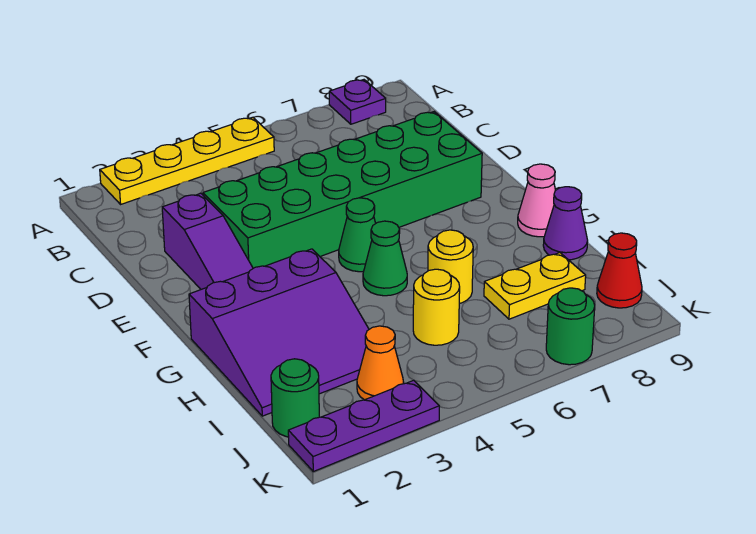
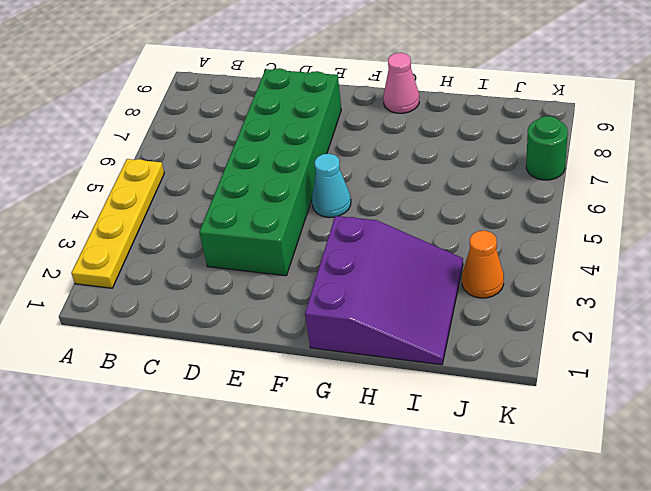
cyan 1x1 cone [312,154,351,217] -> green 1x1 cone [339,198,376,272]
none -> purple 1x1 plate [329,80,386,124]
none -> purple 1x3 slope [162,193,253,289]
none -> green 1x1 cone [363,221,407,296]

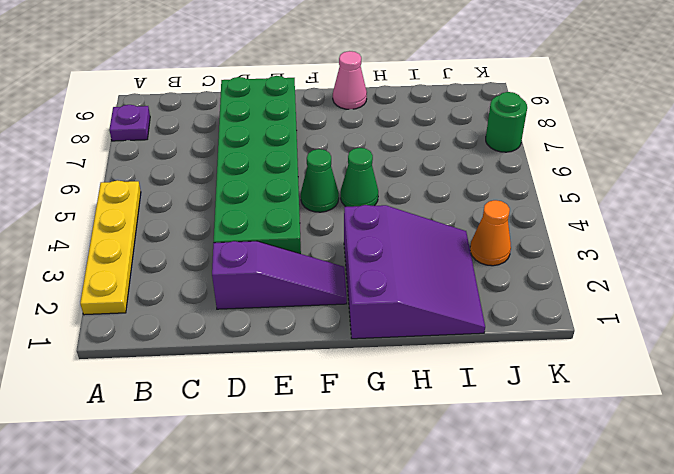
none -> yellow 1x1 round brick [428,230,473,304]
none -> purple 1x1 cone [543,187,588,260]
none -> yellow 1x1 round brick [413,269,460,345]

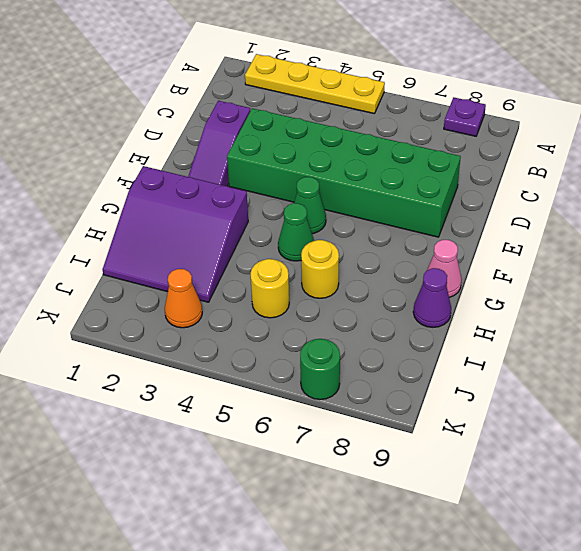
none -> yellow 1x2 plate [484,253,586,319]
none -> green 1x1 round brick [271,359,319,437]
none -> red 1x1 cone [597,233,642,308]

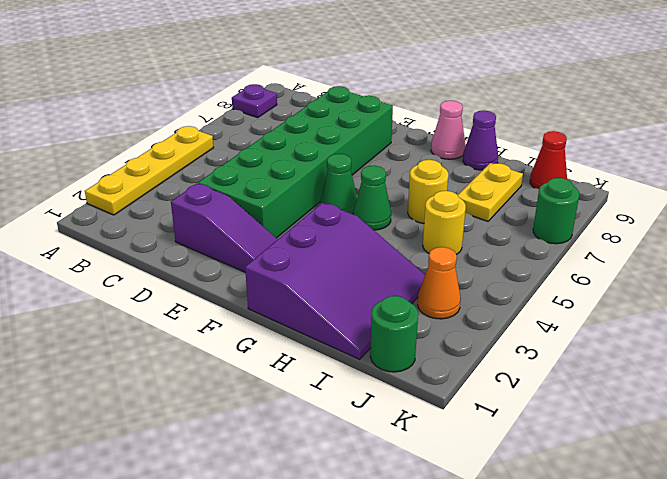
none -> purple 1x3 plate [288,380,439,471]

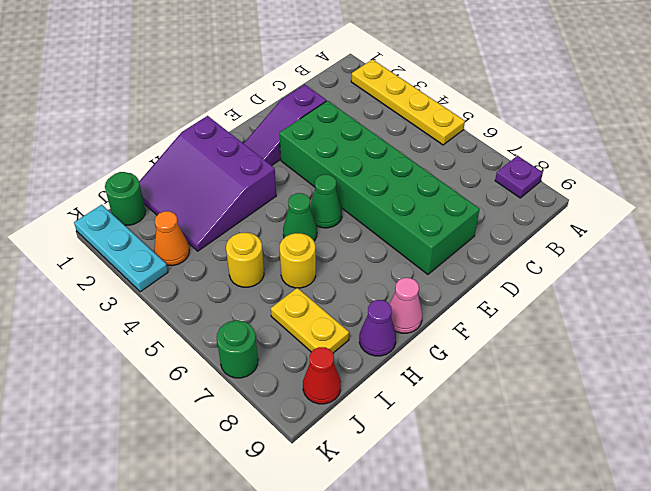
cyan 1x3 plate [74,205,168,292] -> purple 1x3 plate [288,380,439,471]

